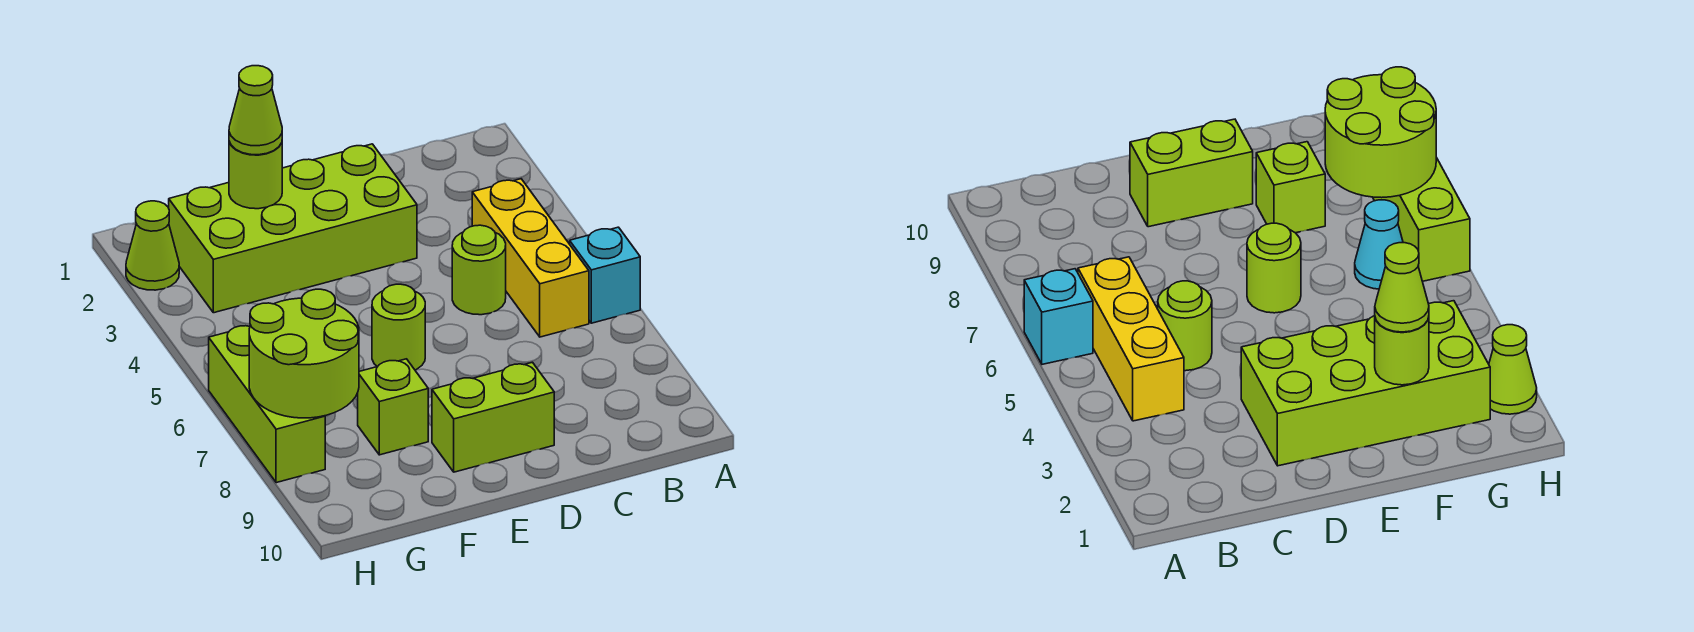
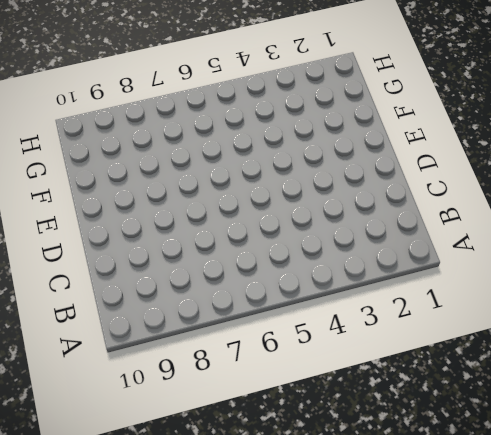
none -> cyan 1x1 brick [570,227,640,323]
none -> yellow 1x3 brick [472,179,589,337]
none -> lime 1x1 round brick [452,225,506,315]

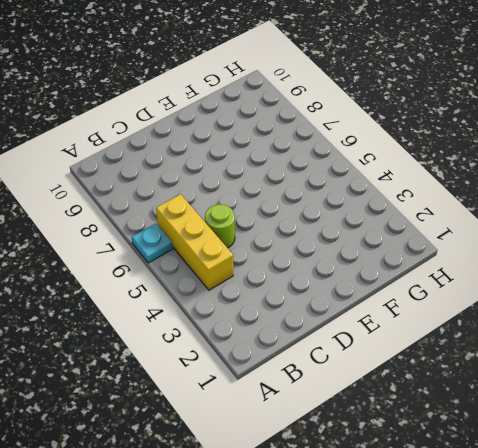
cyan 1x1 plate [132,223,173,263] -> cyan 1x1 brick [570,227,640,323]
none -> lime 2x4 brick [169,144,417,313]
none -> lime 1x2 brick [432,362,554,472]
none -> lime 1x1 round brick [372,284,425,370]

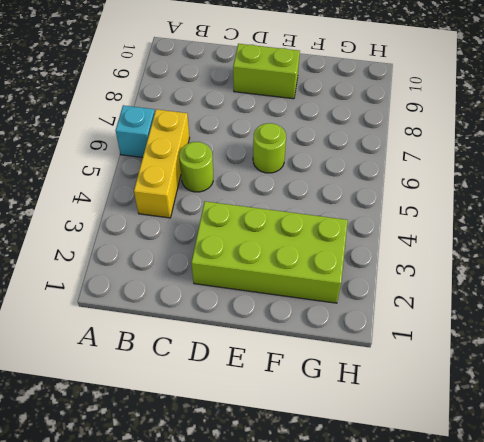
none -> lime 1x1 brick [358,359,428,455]
none -> cyan 1x1 cone [1355,200,1403,289]
none -> lime 1x1 cone [126,201,179,290]

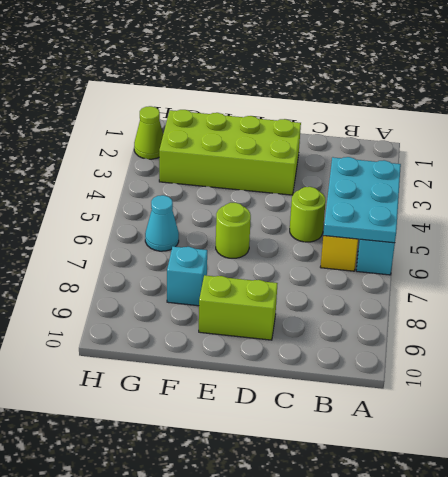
cyan 2x3 plate [323,157,401,243] -> none
cyan 1x1 brick [167,247,207,306] -> lime 1x1 brick [358,359,428,455]
none -> lime 1x3 brick [209,326,325,483]
none -> lime 1x1 round brick [229,142,282,209]
none -> lime 2x2 round brick [249,289,359,418]

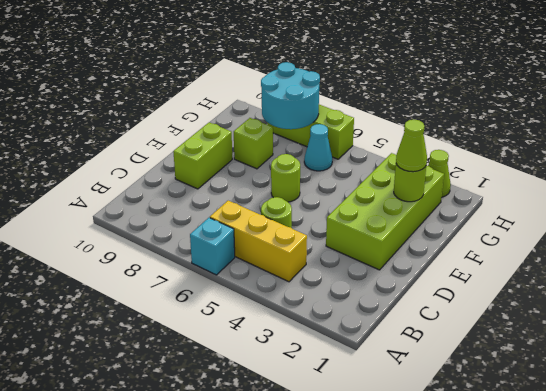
cyan 2x2 round brick [261,62,320,129] -> lime 2x2 round brick [249,289,359,418]

